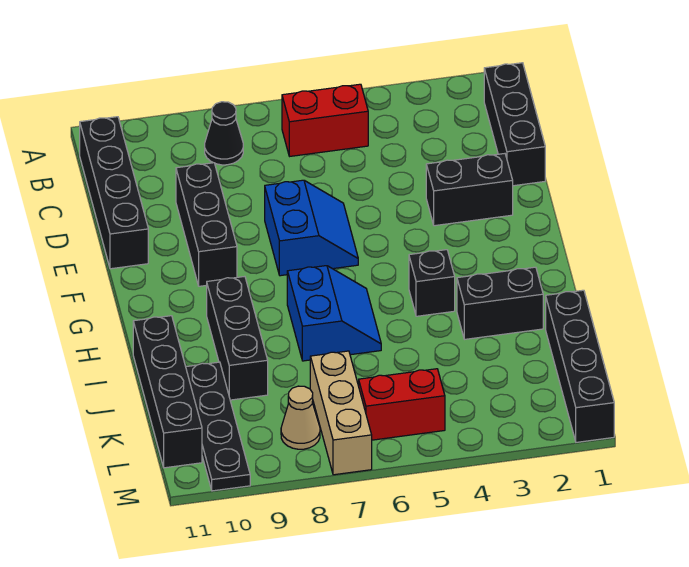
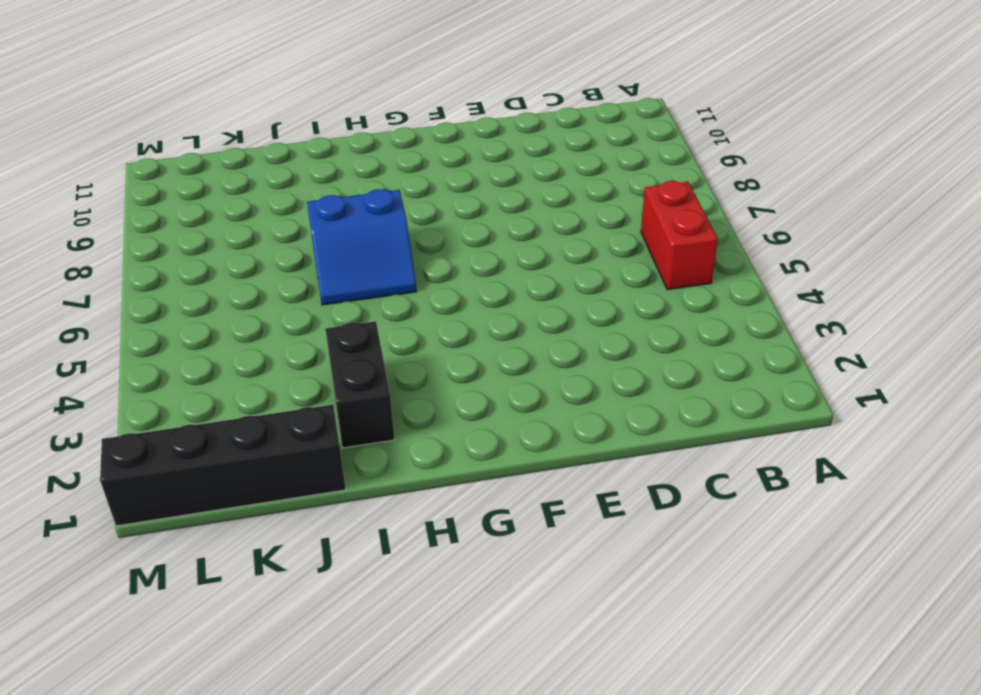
none -> black 1x3 brick [484,63,545,186]
none -> black 1x1 cone [205,102,243,165]
none -> black 1x4 brick [80,117,148,269]

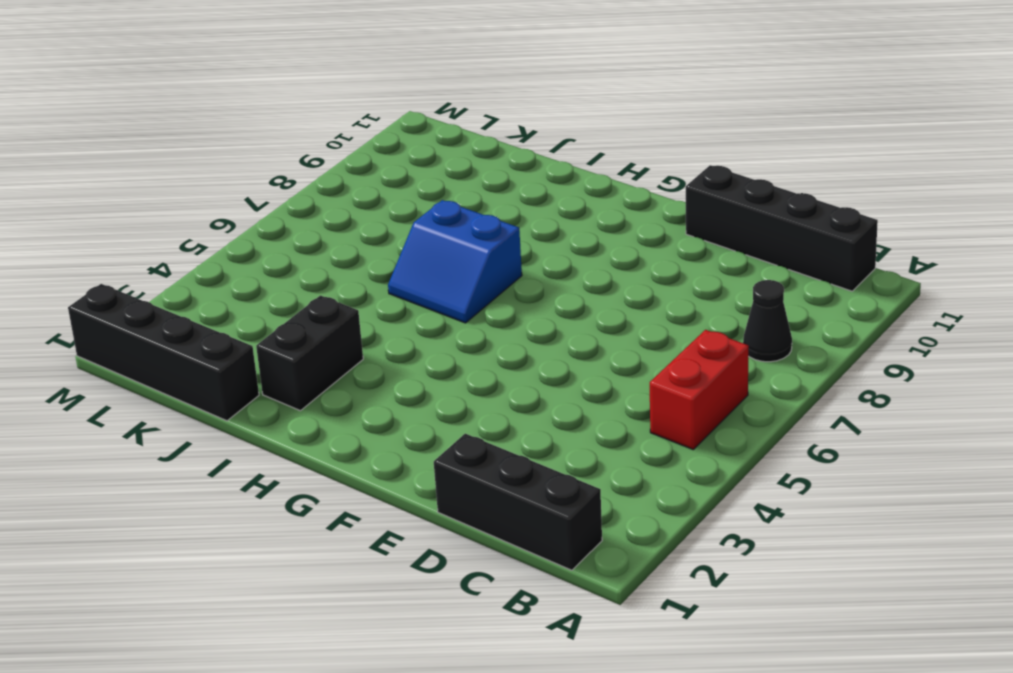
none -> black 1x3 brick [176,163,237,286]
none -> black 1x2 brick [426,154,513,226]
none -> blue 2x2 slope [265,180,358,276]

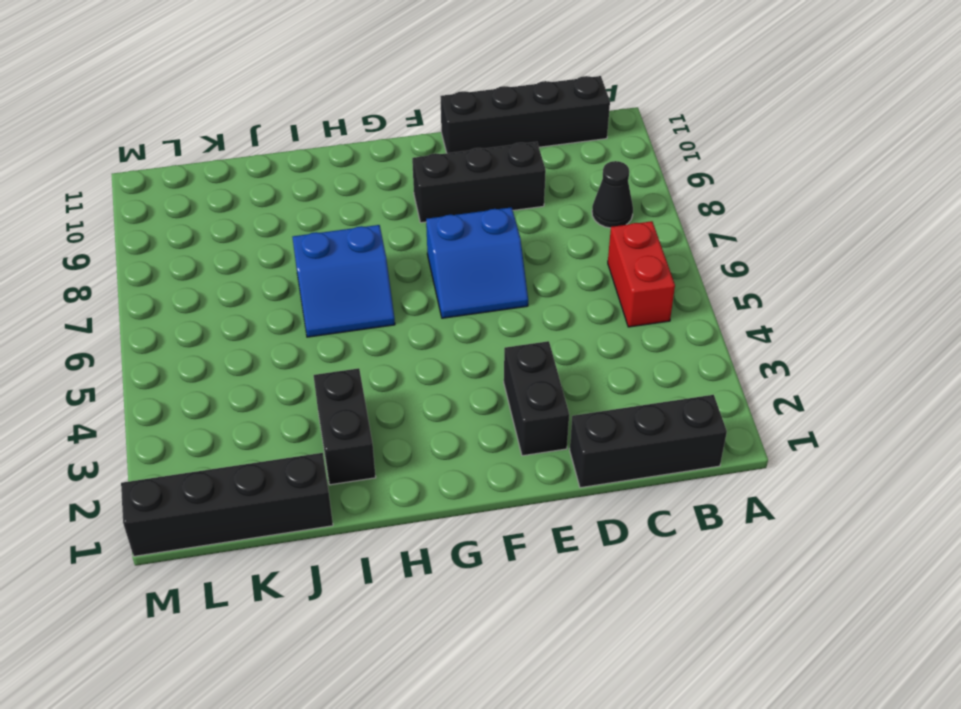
none -> black 1x1 brick [409,250,455,316]
none -> black 1x3 brick [207,276,268,400]
none -> black 1x4 brick [133,316,202,468]

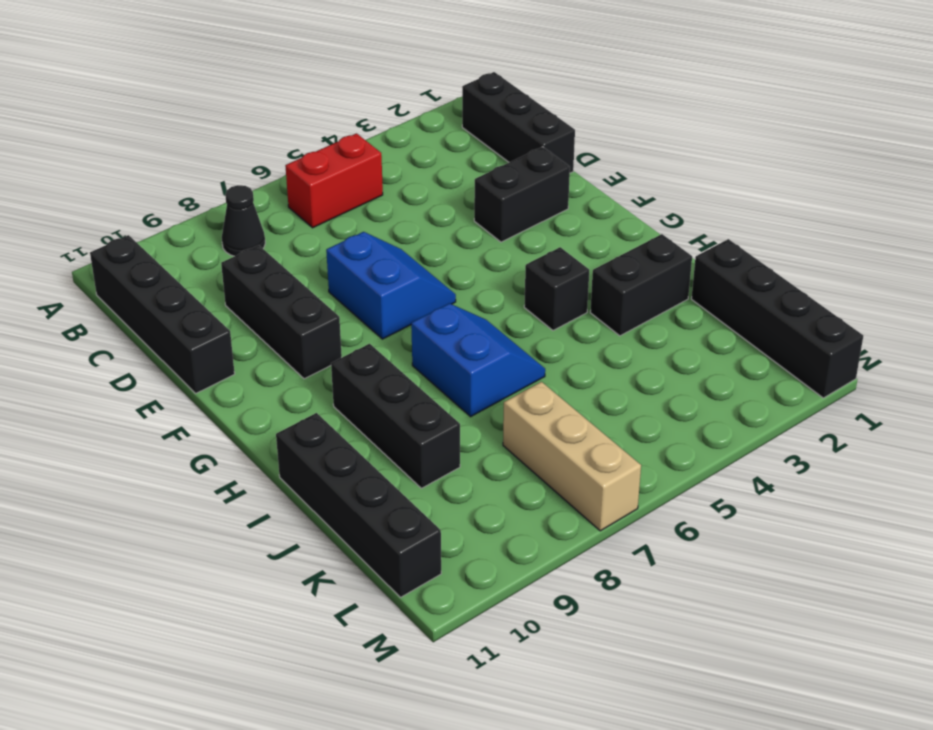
none -> black 1x4 plate [186,362,250,491]
none -> red 1x2 brick [359,369,445,440]
none -> tan 1x1 cone [281,386,320,449]

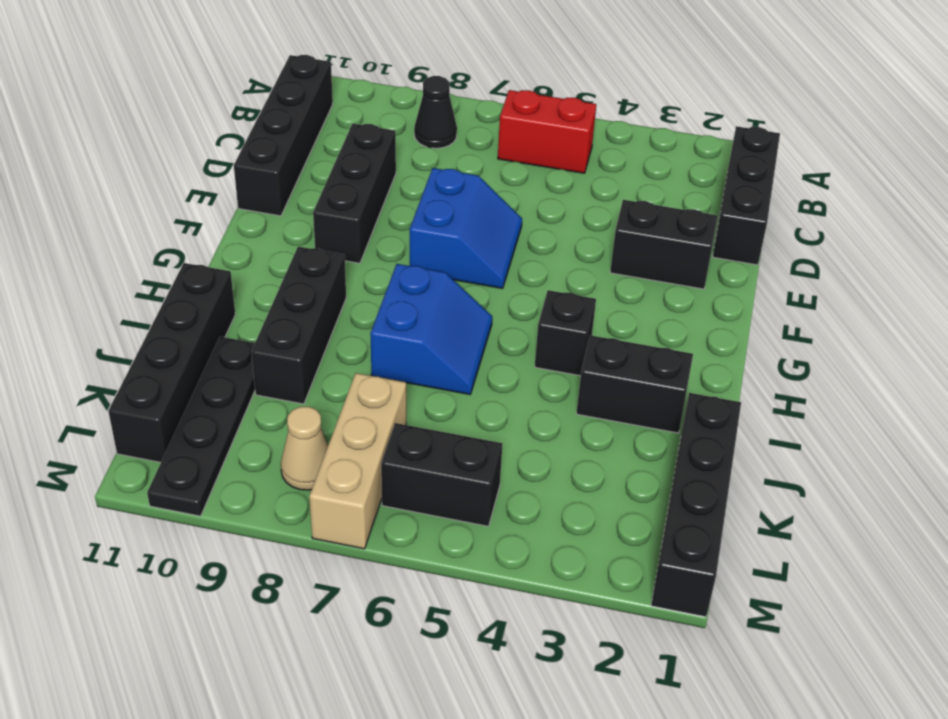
black 1x2 brick [381,423,503,526] -> red 1x2 brick [359,369,445,440]

